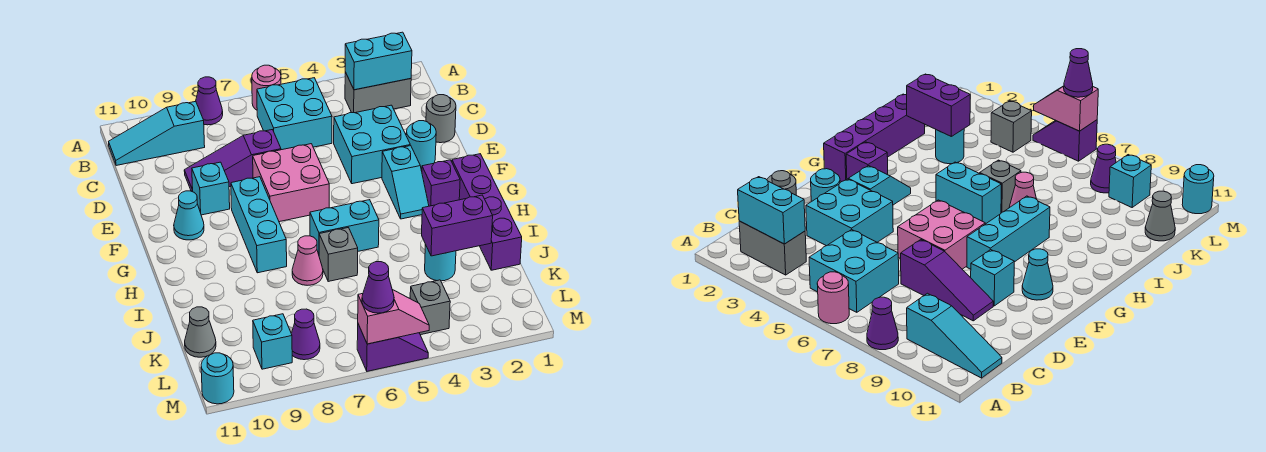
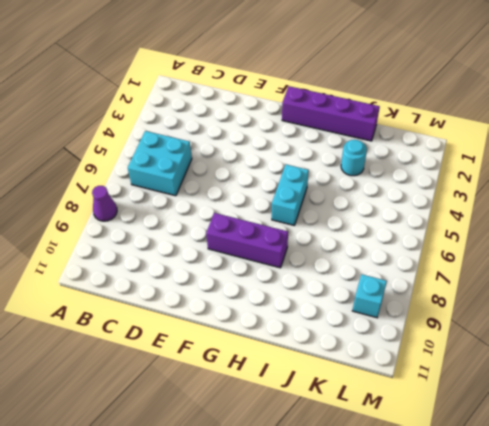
purple 1x3 brick [206,213,288,268] -> cyan 1x3 brick [231,177,287,273]
none -> pink 1x1 round brick [252,65,281,110]
none -> grey 1x2 brick [345,72,411,113]
none -> cyan 1x3 slope [109,101,205,166]
none -> grey 1x1 round brick [426,95,456,143]

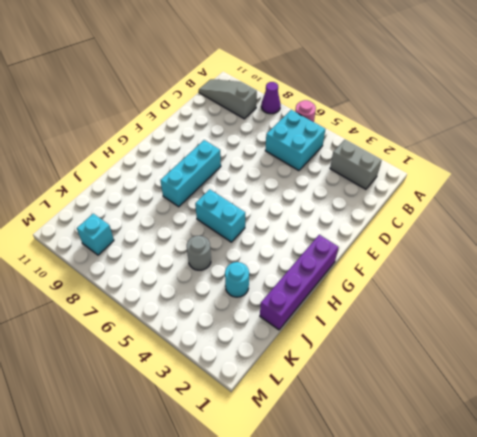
grey 1x3 slope [199,79,257,119] -> cyan 1x3 slope [109,101,205,166]
grey 1x1 round brick [187,236,211,270] -> grey 1x1 round brick moved to [426,95,456,143]
none -> cyan 2x2 brick [334,105,410,184]
none -> purple 1x3 slope [184,130,281,191]
none -> cyan 1x1 round brick [406,121,436,169]
none -> pink 2x2 brick [253,144,329,222]

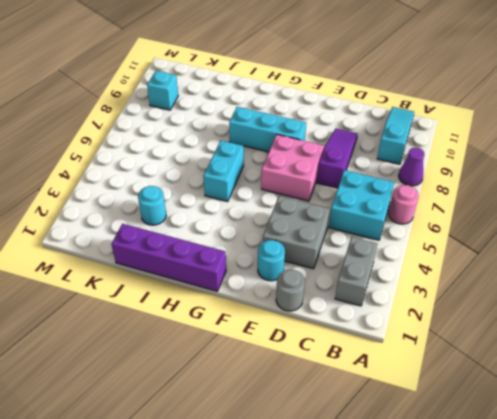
grey 2x2 brick [263,196,330,269] -> cyan 2x2 brick [334,105,410,184]
none -> cyan 1x1 brick [192,162,230,215]
none -> cyan 1x2 slope [382,146,429,219]
none -> cyan 1x1 cone [174,191,204,240]
none -> purple 1x1 brick [422,160,460,206]

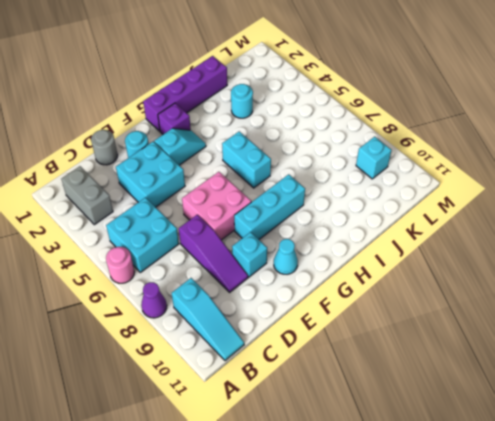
none -> grey 1x1 brick [319,228,358,282]
none -> pink 1x1 cone [292,236,323,285]
none -> grey 1x1 cone [185,307,216,357]
none -> grey 1x1 brick [410,280,450,335]

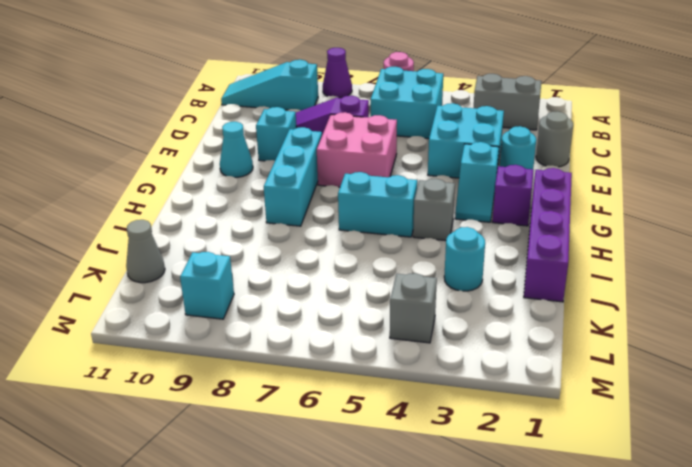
grey 1x1 brick [413,179,455,241] -> grey 1x1 brick moved to [319,228,358,282]
none -> pink 1x1 cone [292,236,323,285]
none -> purple 1x1 cone [291,309,320,360]
none -> purple 1x2 slope [357,324,428,371]
none -> cyan 1x1 round brick [201,353,234,404]

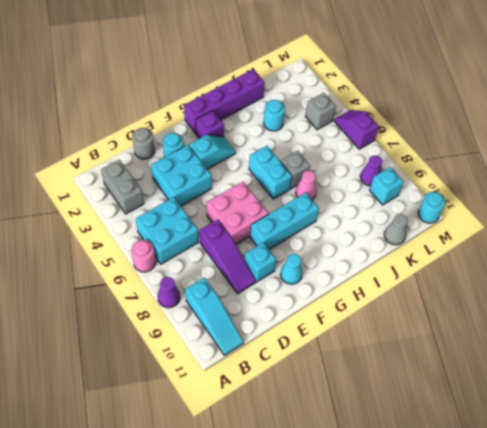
none -> cyan 1x2 brick [345,32,412,90]
none -> purple 1x2 brick [422,195,493,256]
none -> pink 1x2 slope [358,290,429,344]
none -> purple 1x1 cone [362,262,394,313]

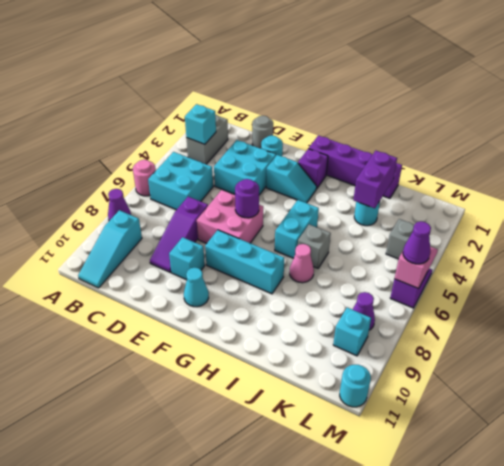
cyan 1x1 brick [185,104,216,144] -> cyan 1x2 brick [345,32,412,90]
purple 1x1 round brick [235,179,259,218] -> none
none -> grey 1x1 cone [185,307,216,357]

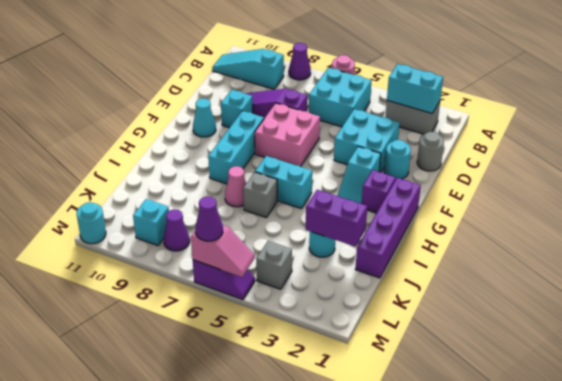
none -> grey 1x1 cone [185,307,216,357]

